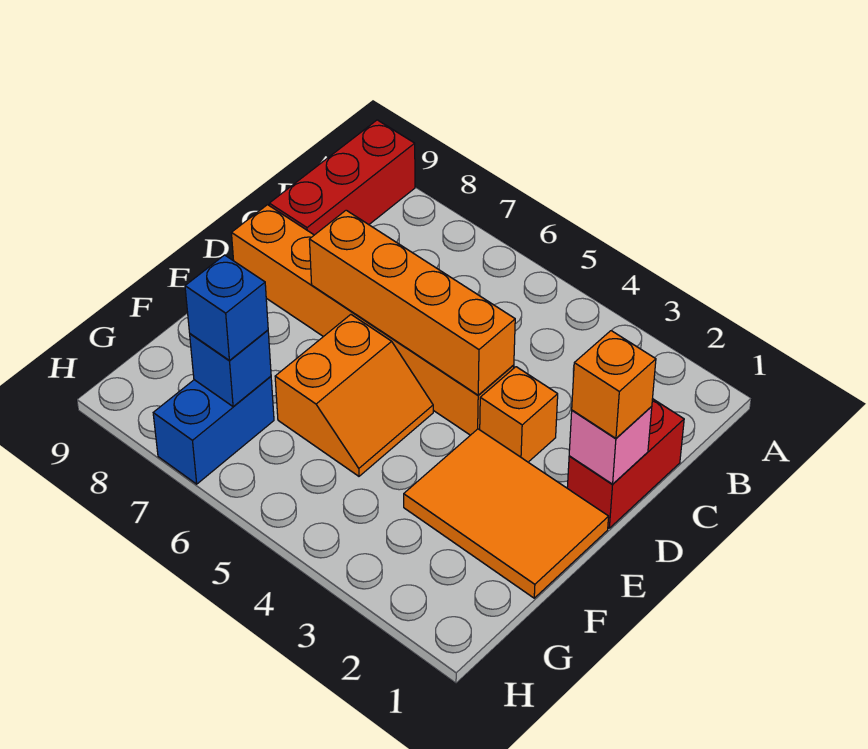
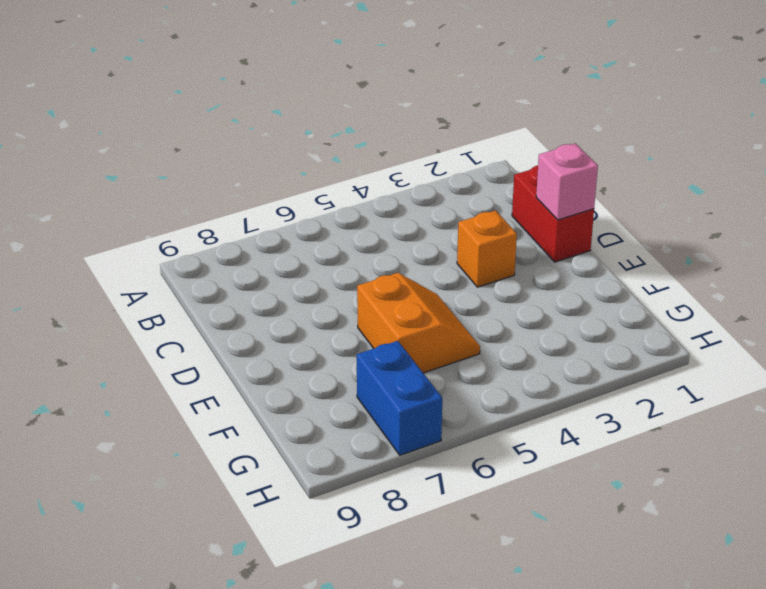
none -> red 1x3 brick [269,120,415,235]
none -> orange 1x6 brick [232,205,514,435]
none -> orange 2x3 tile [404,429,609,598]

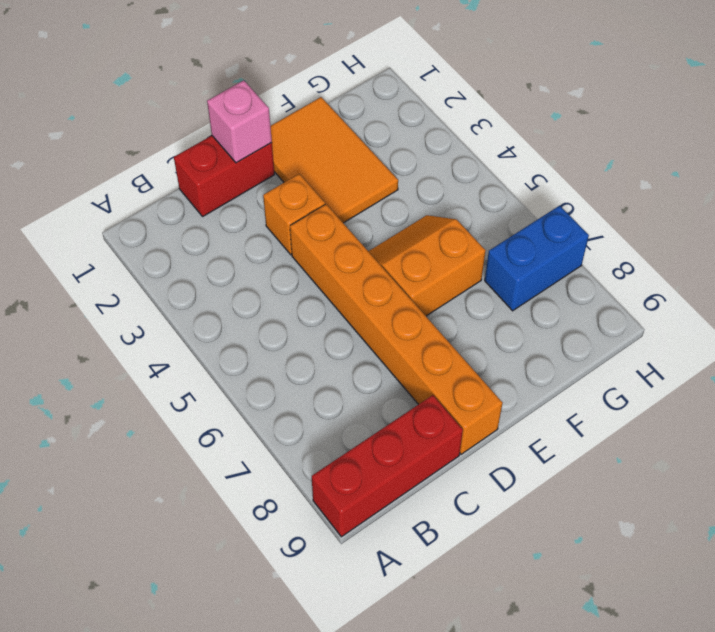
none -> orange 1x4 brick [309,210,515,395]
none -> blue 1x1 brick [190,330,271,407]
none -> orange 1x1 brick [572,331,656,438]

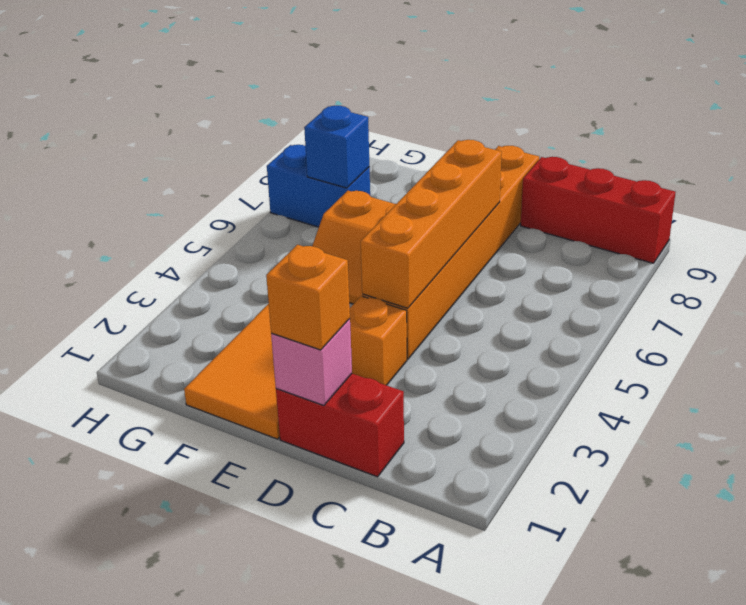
none -> blue 1x1 brick [185,255,268,360]

